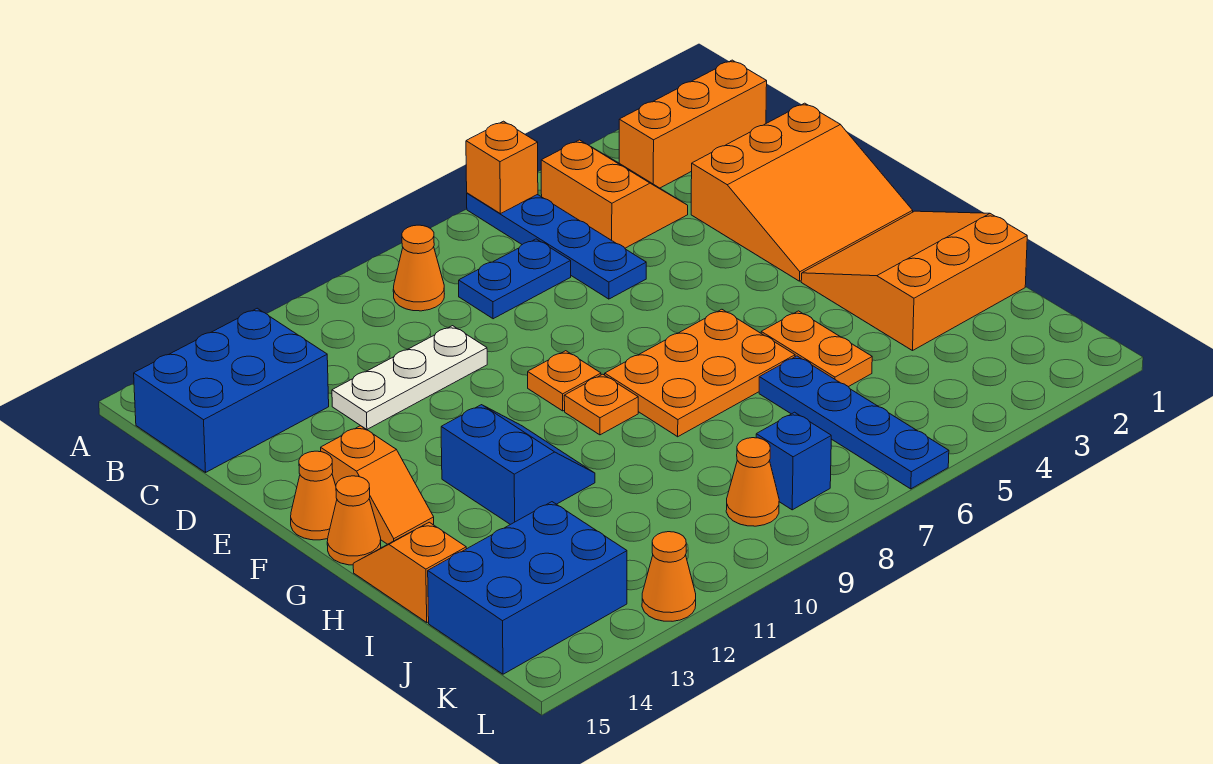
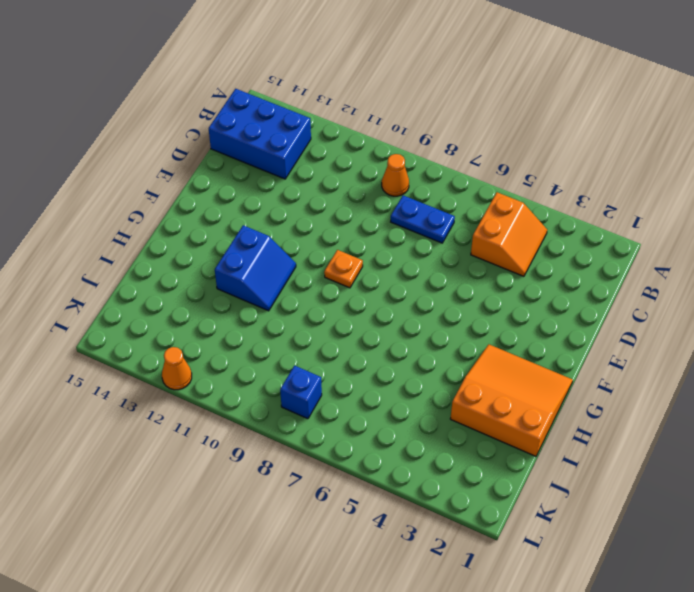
none -> blue 1x4 plate [467,193,646,299]
none -> orange 1x3 brick [619,60,767,188]
none -> orange 3x3 slope [691,103,913,281]

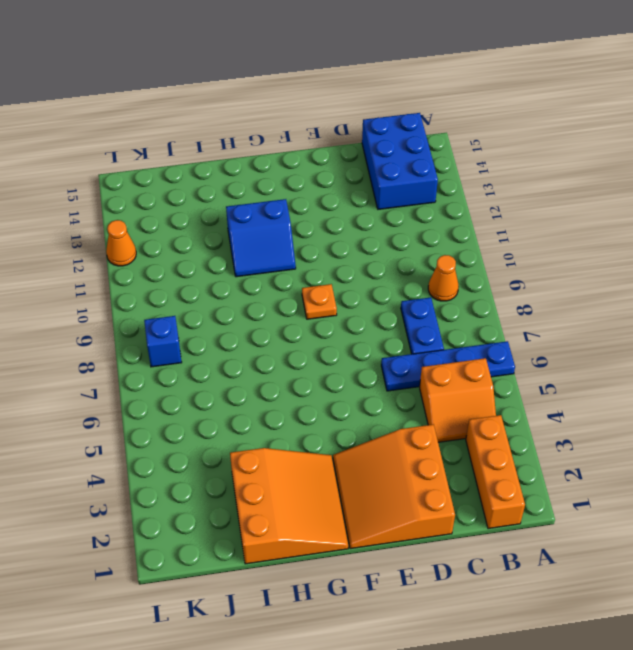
none -> white 1x3 plate [332,326,487,430]
none -> orange 1x2 slope [321,426,434,544]
none -> orange 1x1 cone [291,451,337,540]

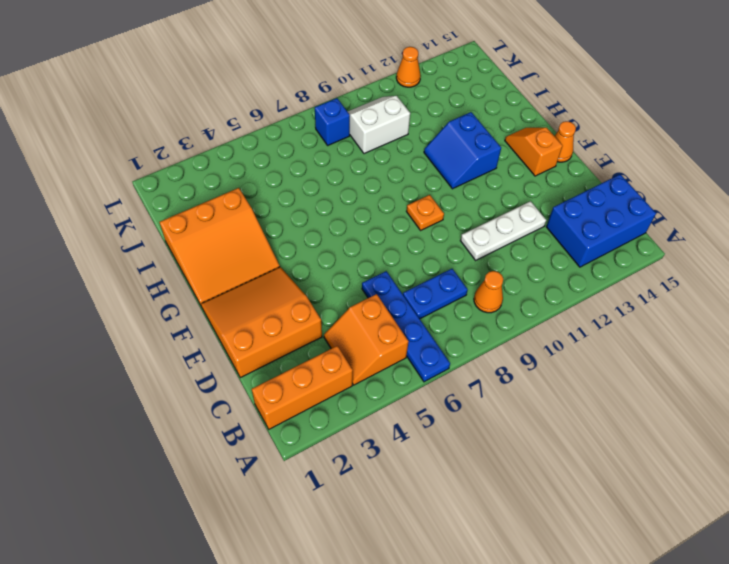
white 2x2 slope [348,96,410,154] -> orange 1x1 cone [726,438,779,526]
none -> orange 2x3 plate [605,309,795,437]
none -> orange 1x1 plate [564,374,638,435]
none -> orange 1x1 cone [327,476,381,565]

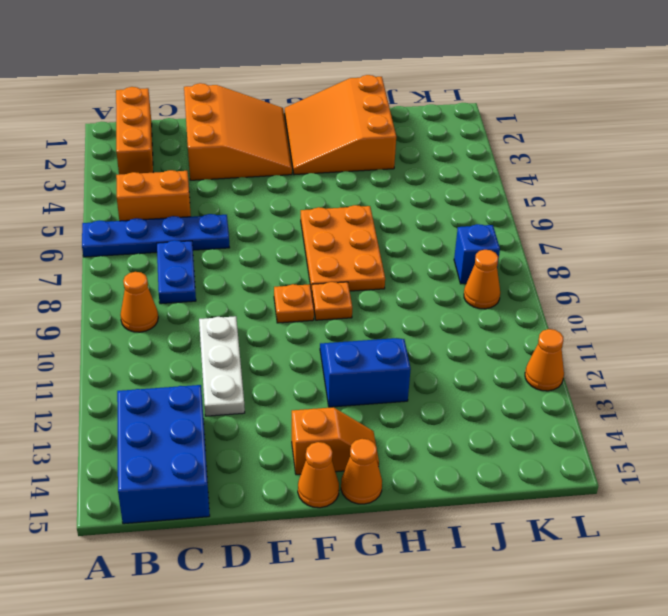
none -> orange 1x2 plate [761,311,872,387]
none -> orange 1x2 slope [353,522,466,622]
none -> blue 1x4 plate [759,356,949,489]

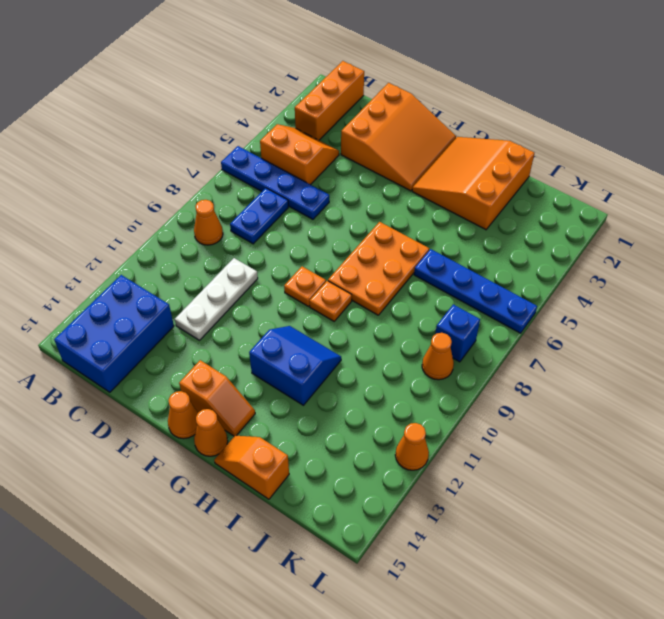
none -> orange 1x2 plate [761,311,872,387]
none -> blue 2x3 brick [428,502,627,674]
none -> orange 1x1 brick [466,121,538,214]

